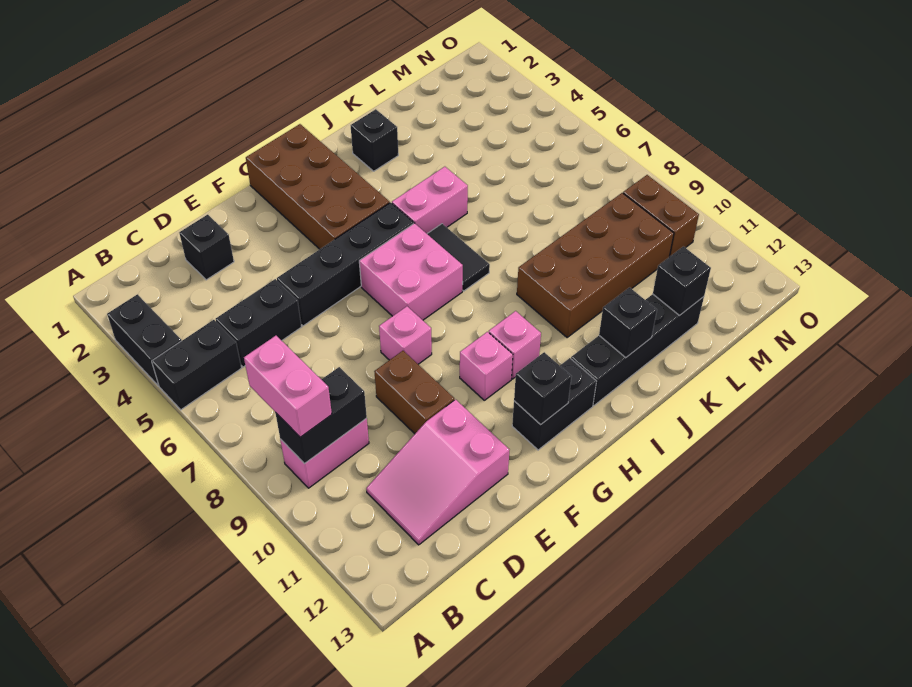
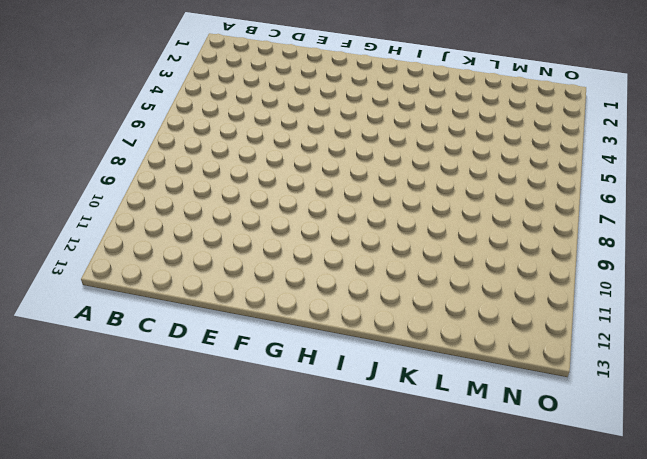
none -> black 1x2 brick [107,294,181,386]
none -> black 1x2 brick [152,320,242,410]
none -> pink 1x2 brick [280,418,369,488]

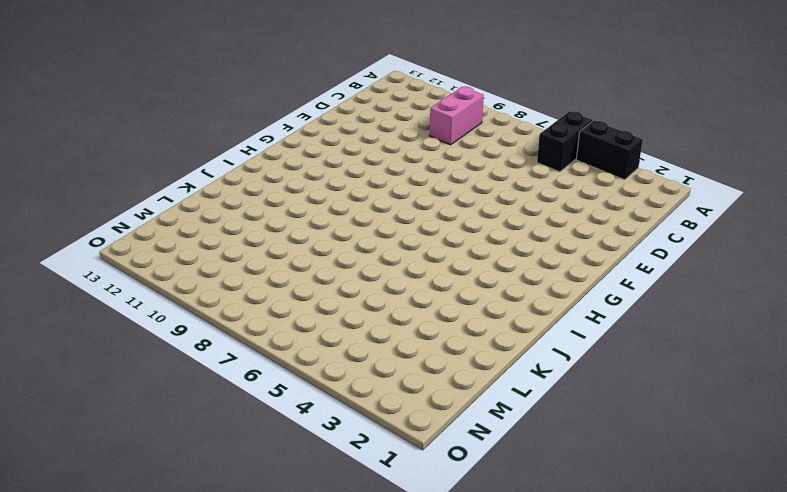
none -> black 1x2 brick [216,279,301,367]
none -> pink 2x3 slope [366,400,509,545]
none -> black 1x1 brick [179,215,234,280]

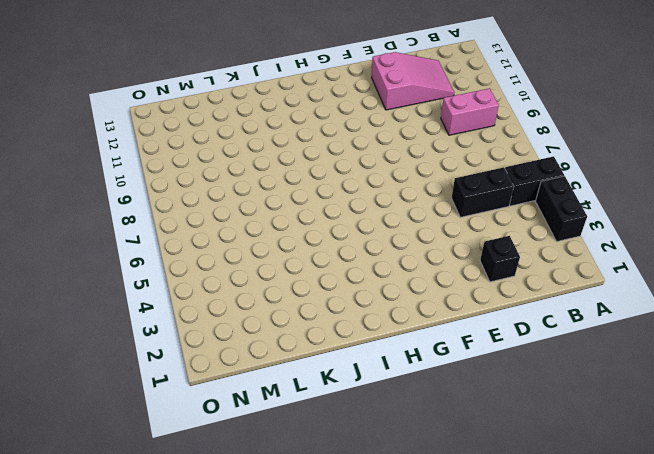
none -> black 1x4 brick [277,203,413,326]
none -> brown 1x2 brick [374,351,454,434]
none -> pink 1x1 brick [379,306,432,364]

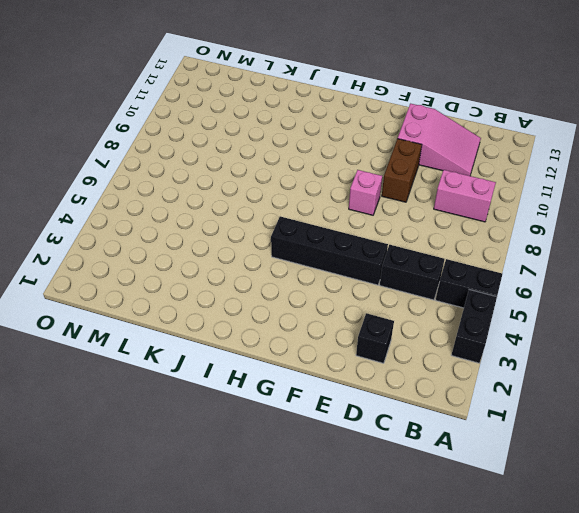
none -> brown 2x4 brick [246,124,390,249]
none -> pink 2x2 brick [359,223,463,320]
none -> pink 1x1 brick [460,332,513,400]

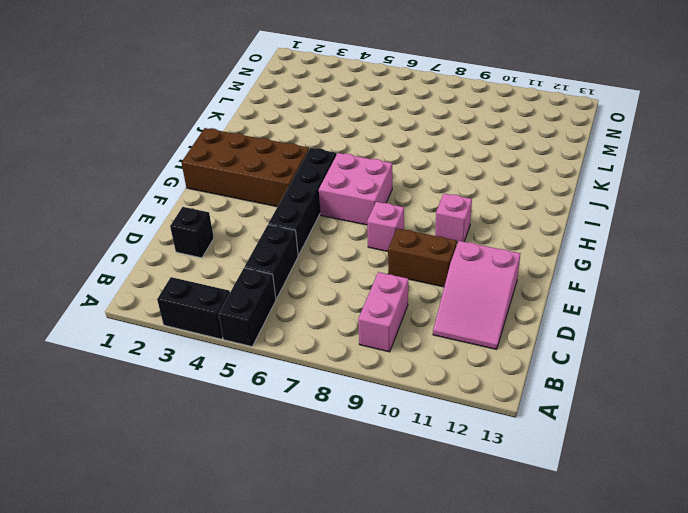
none -> black 1x2 brick [512,358,597,450]
none -> pink 1x1 brick [489,311,541,379]
none -> pink 1x2 brick [392,167,468,234]

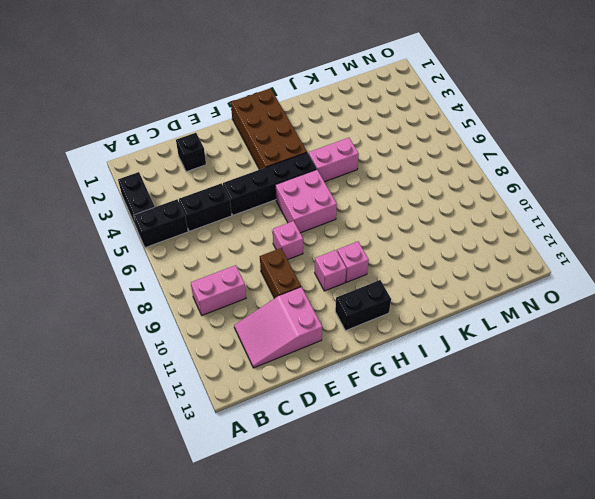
none -> black 1x2 tile [427,224,490,291]
none -> black 1x4 brick [571,294,704,405]
none -> black 1x1 brick [351,109,398,171]

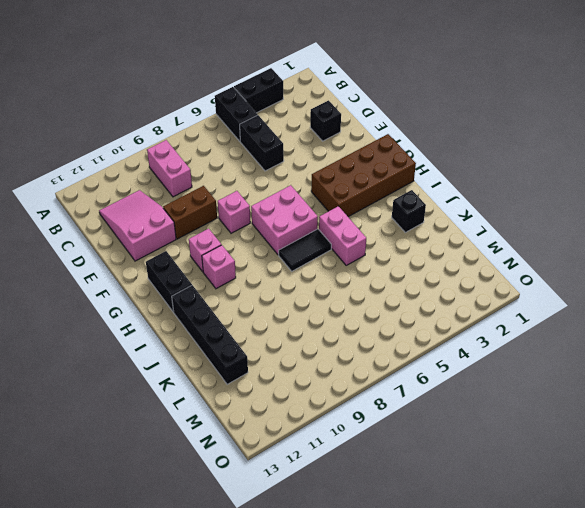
none -> black 1x4 brick [277,203,413,326]
none -> brown 2x4 brick [517,193,674,338]
none -> brown 1x2 brick [623,175,699,257]

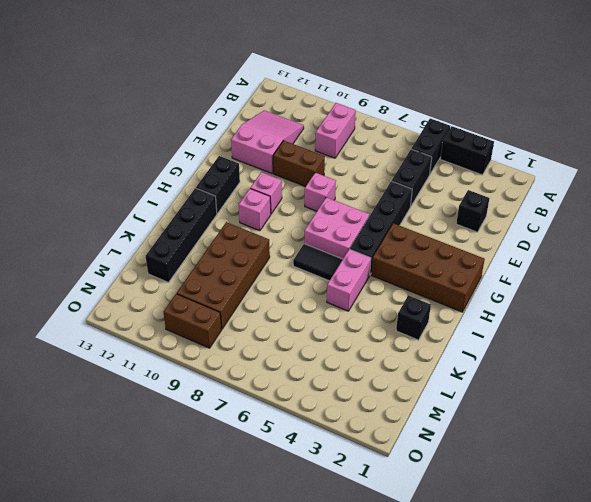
none -> black 1x2 brick [275,367,367,464]
none -> black 1x1 brick [514,352,572,425]
none -> black 1x1 brick [599,287,657,358]

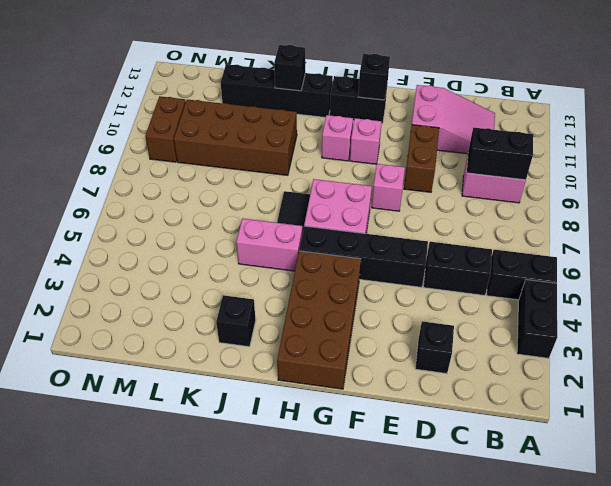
none -> black 1x1 brick [653,247,711,315]
none -> pink 1x2 brick [244,336,332,437]

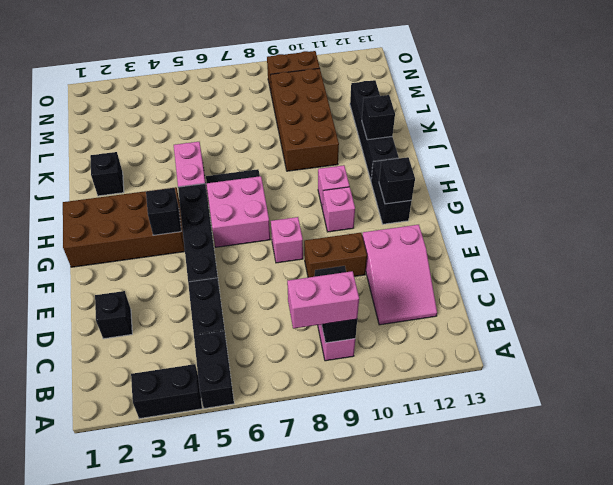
black 1x1 brick [146,188,181,235] -> black 1x1 brick moved to [653,247,711,315]

